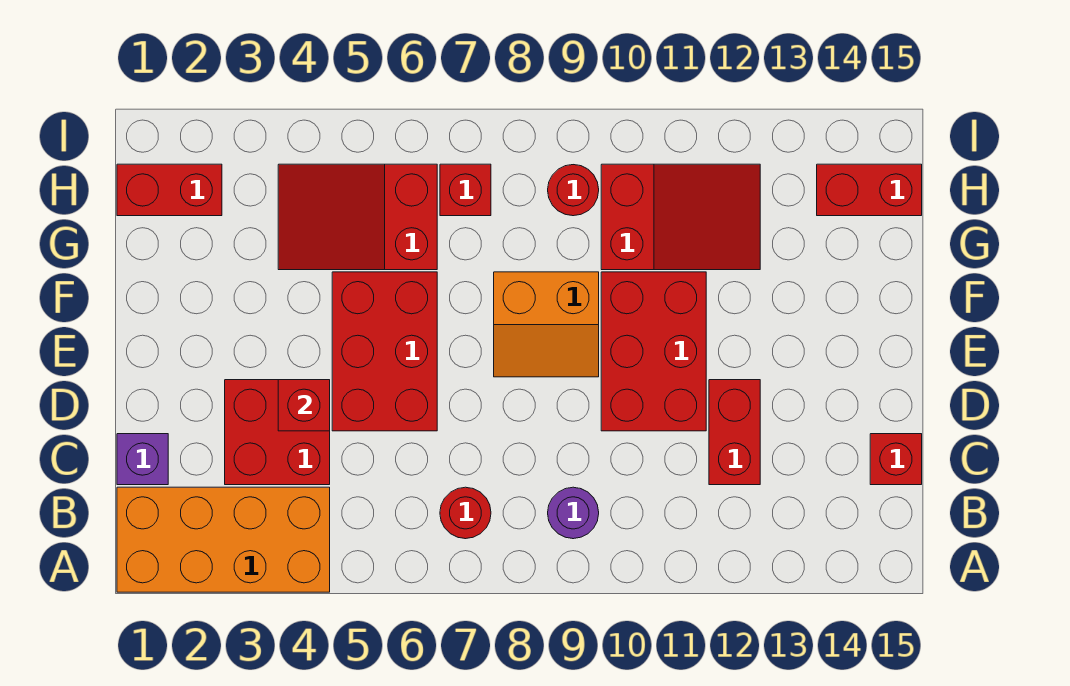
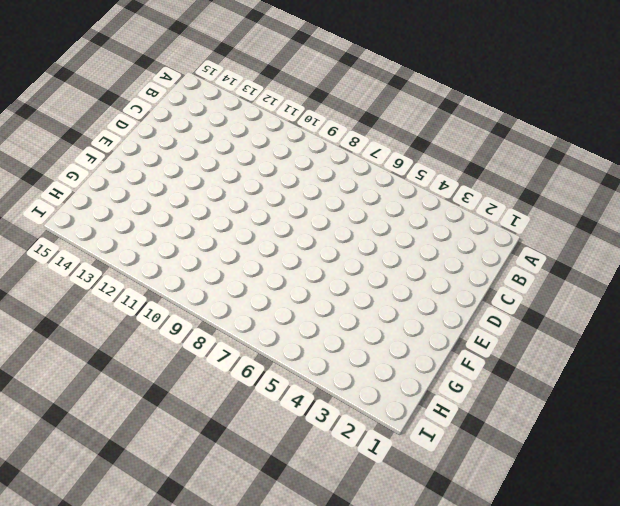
none -> orange 2x4 brick [117,487,330,592]
none -> red 1x1 round brick [440,487,491,539]
none -> purple 1x1 round brick [548,487,599,539]

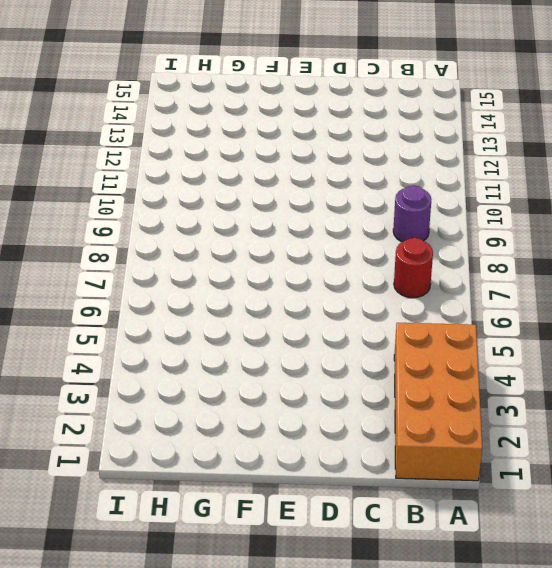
none -> purple 1x1 brick [117,434,168,485]
none -> red 2x2 brick [225,380,330,485]
none -> red 1x2 brick [709,380,760,485]

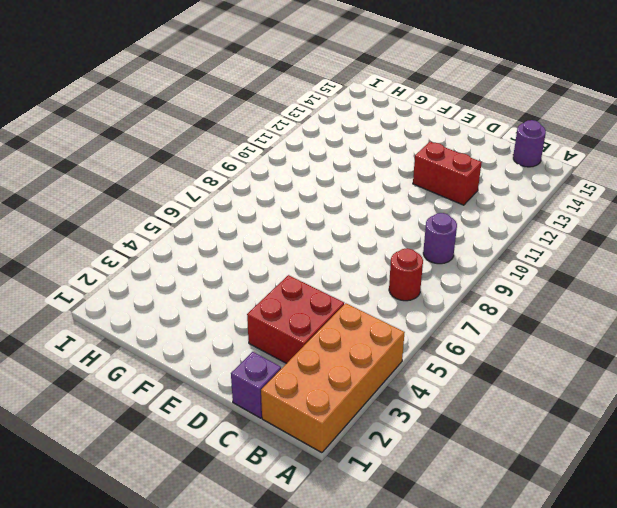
purple 1x1 round brick [513,120,546,167] -> none
none -> red 1x1 brick [870,434,922,485]
none -> red 2x3 brick [332,272,437,431]
none -> red 2x3 brick [601,272,706,431]

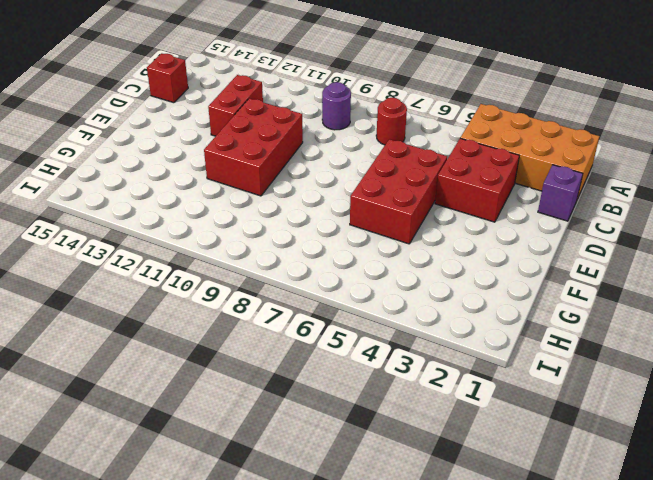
none -> orange 2x2 slope [494,272,599,377]
none -> red 2x3 slope [278,164,437,270]
none -> red 2x3 slope [601,164,760,270]

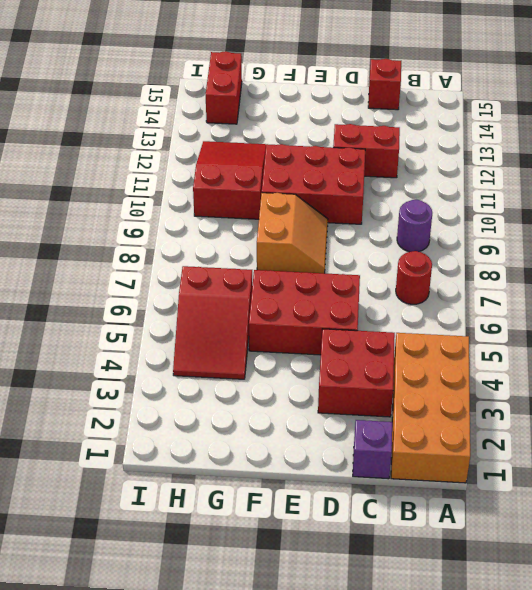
none -> red 1x2 brick [117,164,222,216]
none -> red 1x1 brick [440,164,491,216]
none -> red 1x1 round brick [548,165,599,216]

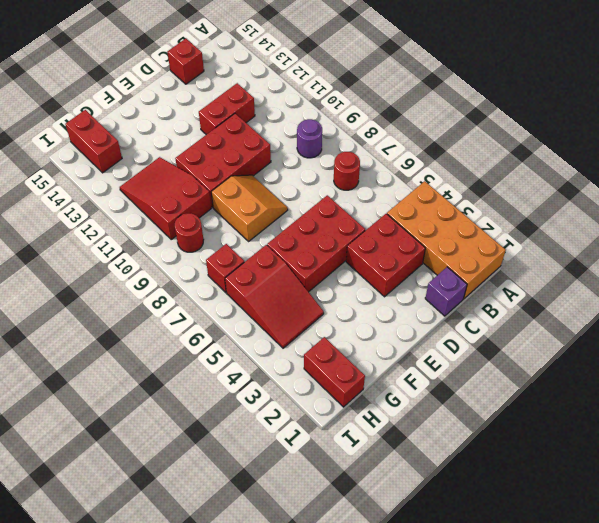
none -> red 1x1 brick [278,380,330,431]

